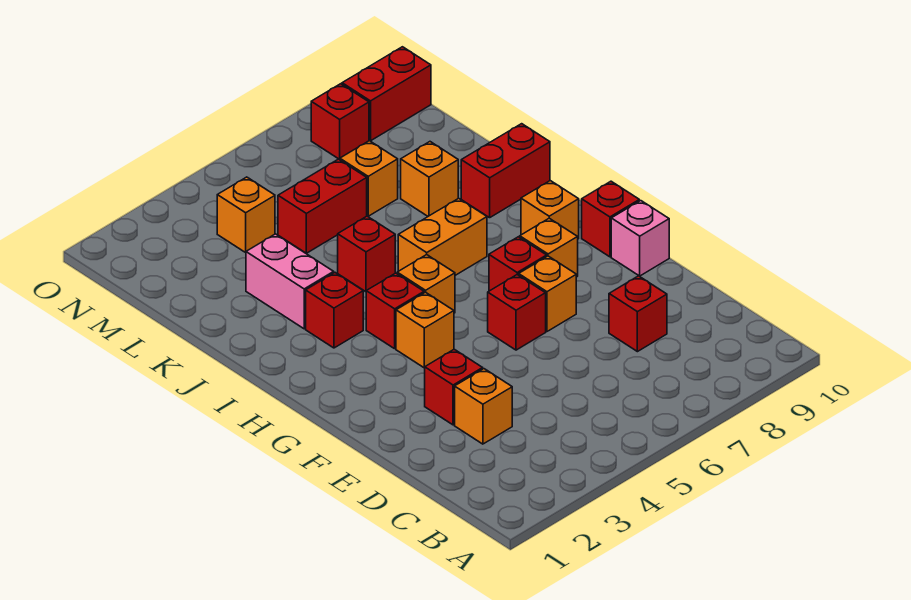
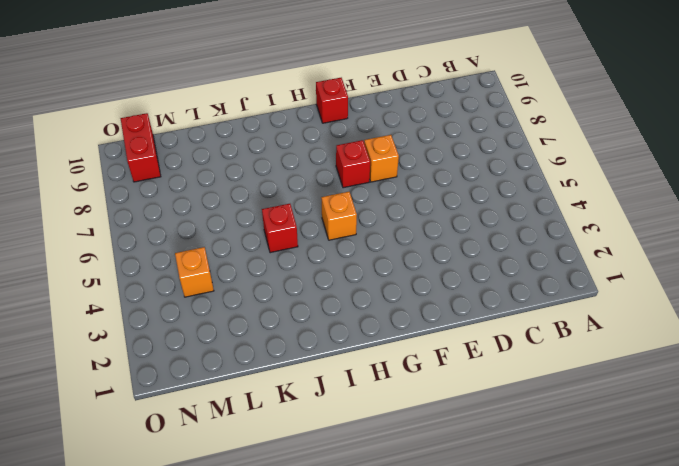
none -> orange 1x1 brick [455,369,512,444]
none -> red 1x1 brick [609,276,667,352]
none -> red 1x1 brick [425,349,483,425]

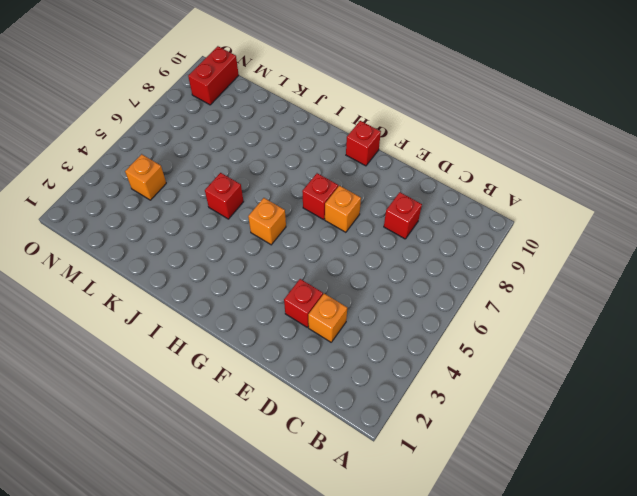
none -> red 1x1 brick [488,275,546,350]
none -> pink 1x1 brick [611,201,669,276]
none -> orange 1x1 brick [396,292,454,368]

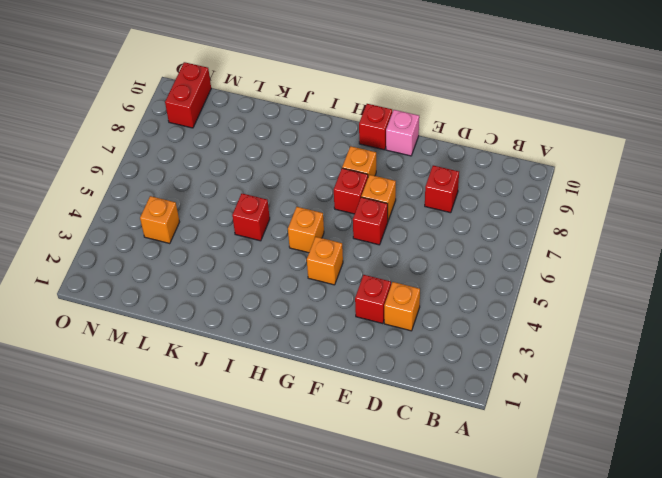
none -> red 1x1 brick [366,273,424,349]
none -> orange 1x1 brick [521,181,579,239]
none -> red 1x1 brick [306,273,363,348]

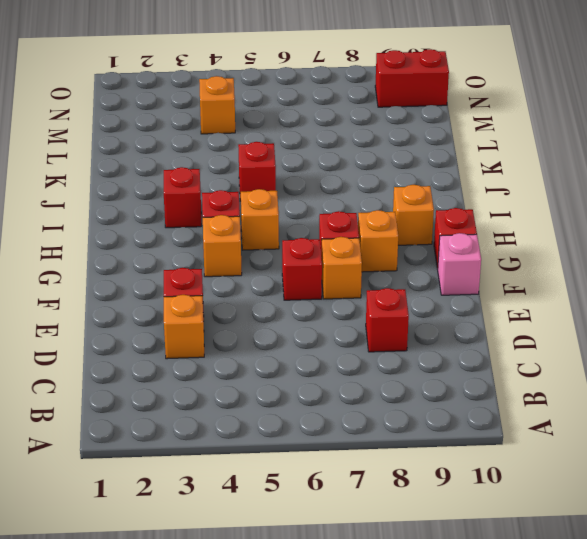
none -> orange 1x2 brick [398,198,487,275]
none -> pink 1x2 brick [246,234,334,329]
none -> red 1x2 brick [461,124,550,218]

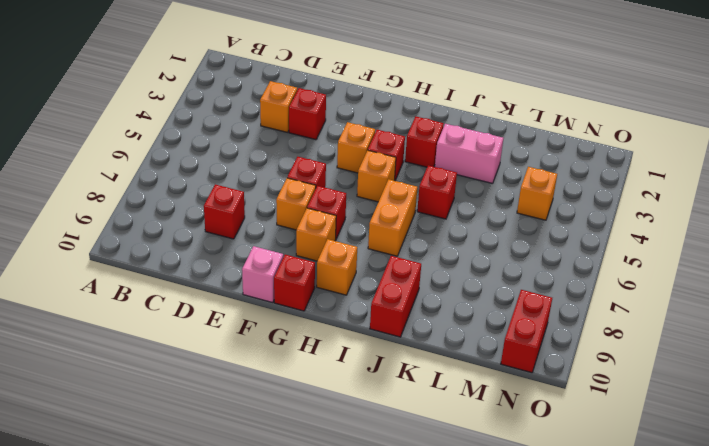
none -> orange 1x1 brick [401,142,458,216]
none -> red 1x2 brick [278,159,367,253]
none -> orange 1x1 brick [340,141,398,216]

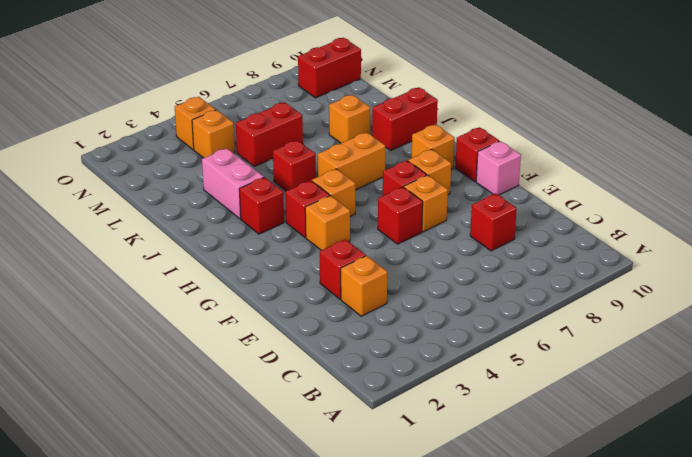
orange 1x1 brick [175,97,216,150] -> orange 1x1 brick moved to [340,141,398,216]
none -> red 1x1 brick [311,84,369,159]

